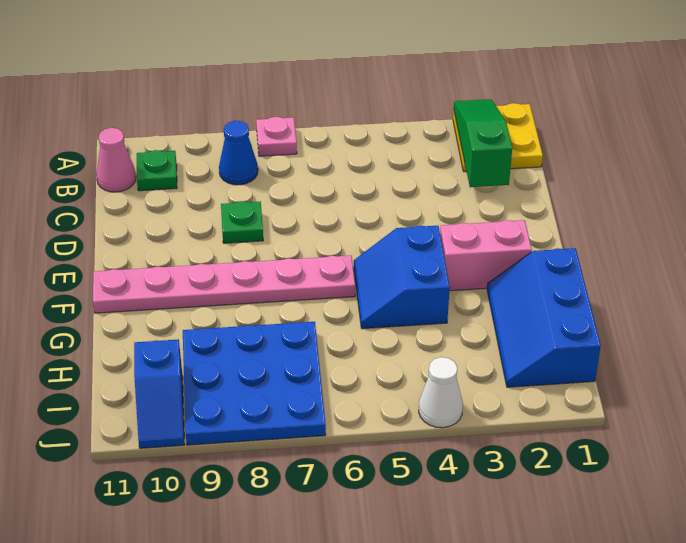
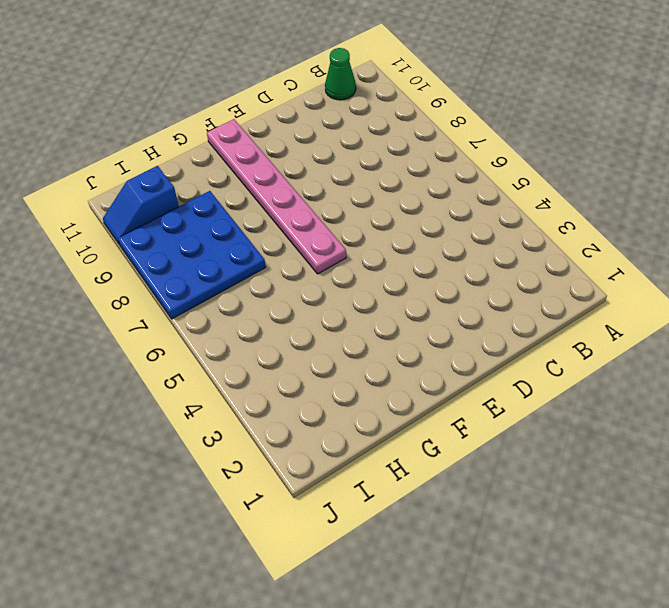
green 1x1 cone [325,48,356,100] -> pink 1x1 cone [96,128,136,192]
none -> yellow 2x2 plate [453,103,543,172]
none -> pink 1x1 plate [256,117,297,156]
none -> blue 1x1 cone [219,121,258,185]

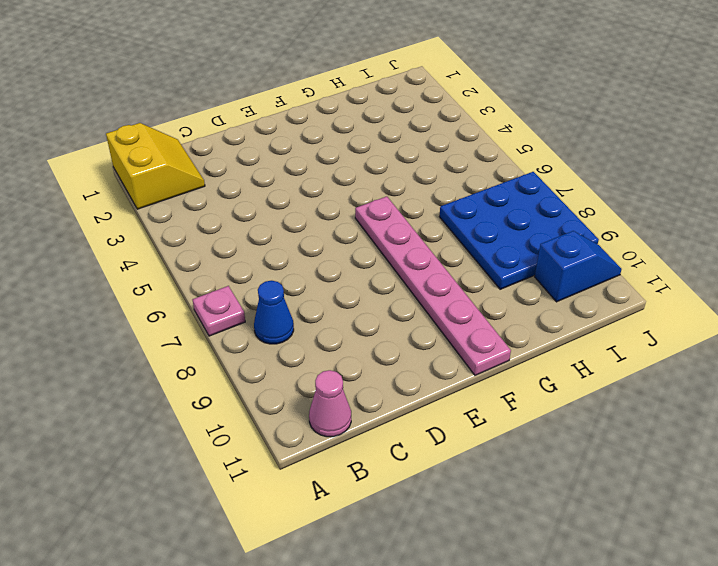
yellow 2x2 slope [106,123,205,209] -> yellow 2x2 plate [453,103,543,172]
none -> green 1x1 plate [137,150,177,191]
none -> green 1x1 plate [221,201,263,243]
none -> pink 1x2 brick [440,220,532,291]

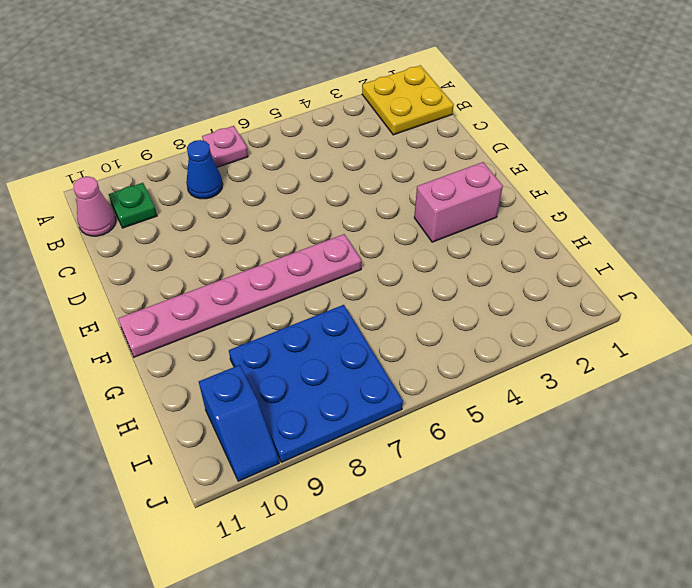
none -> green 1x1 plate [221,201,263,243]
none -> blue 2x2 slope [354,226,450,329]
none -> blue 2x3 slope [487,248,601,387]

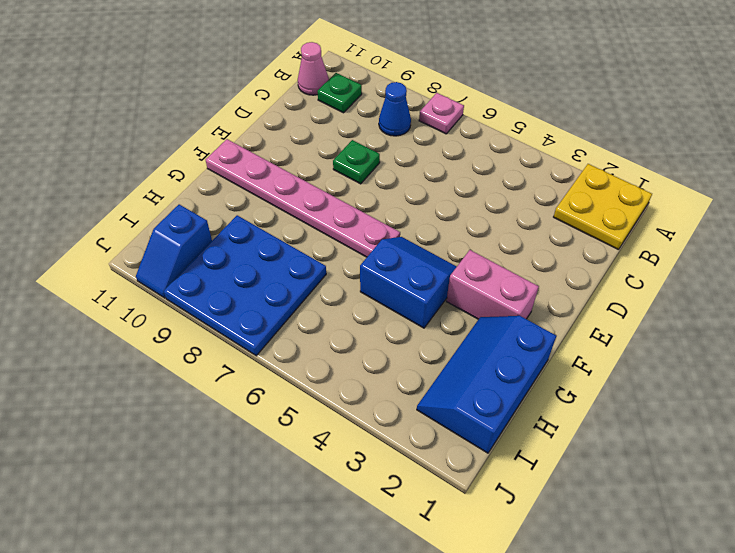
blue 2x2 slope [360,237,457,328] -> blue 2x2 slope turned to [354,226,450,329]
none -> white 1x1 cone [419,357,463,428]
none -> green 1x3 slope [454,99,512,187]

